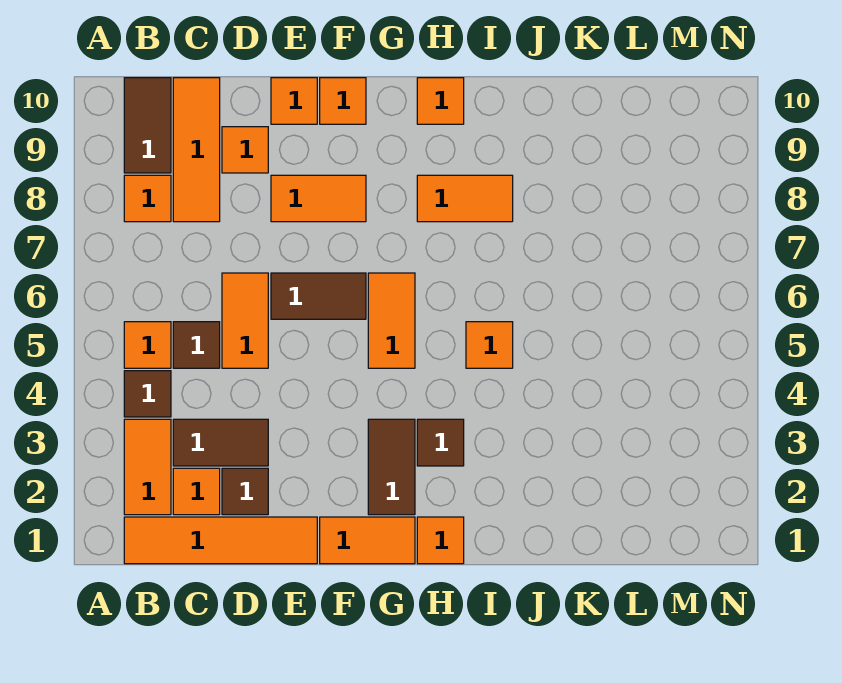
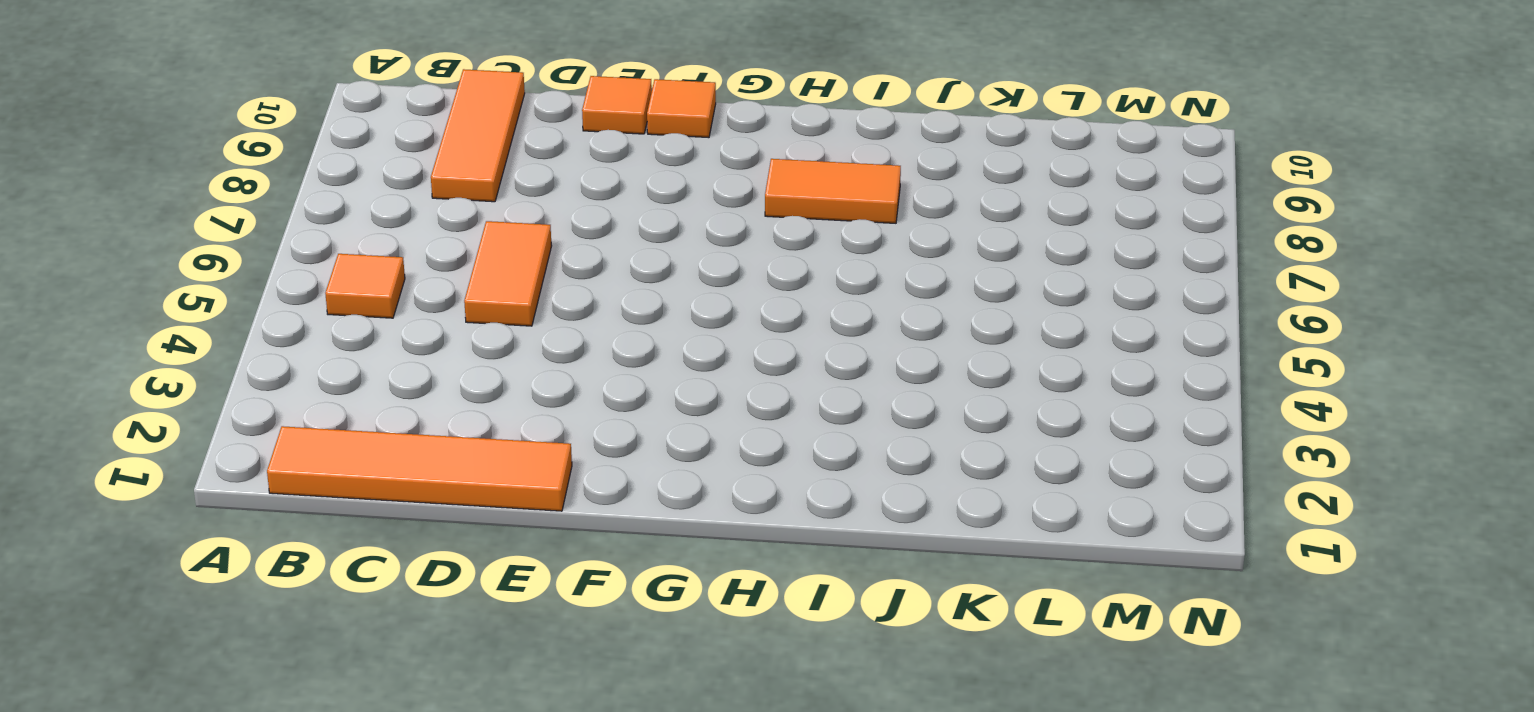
none -> orange 1x2 tile [124,419,171,515]
none -> brown 1x1 tile [124,371,171,417]
none -> orange 1x1 tile [124,175,171,222]

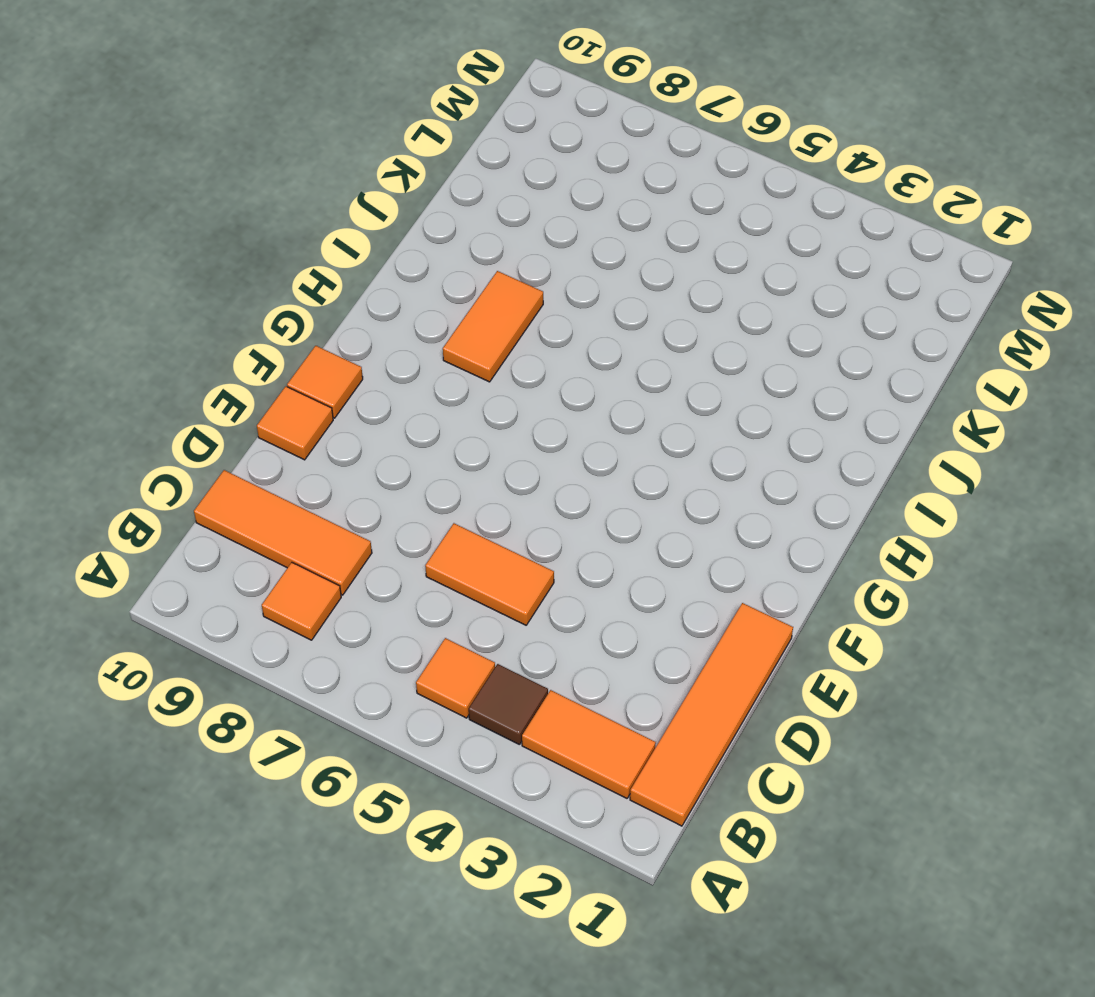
none -> brown 1x2 tile [124,78,171,173]
none -> orange 1x1 tile [173,468,220,515]
none -> brown 1x2 tile [173,419,268,466]

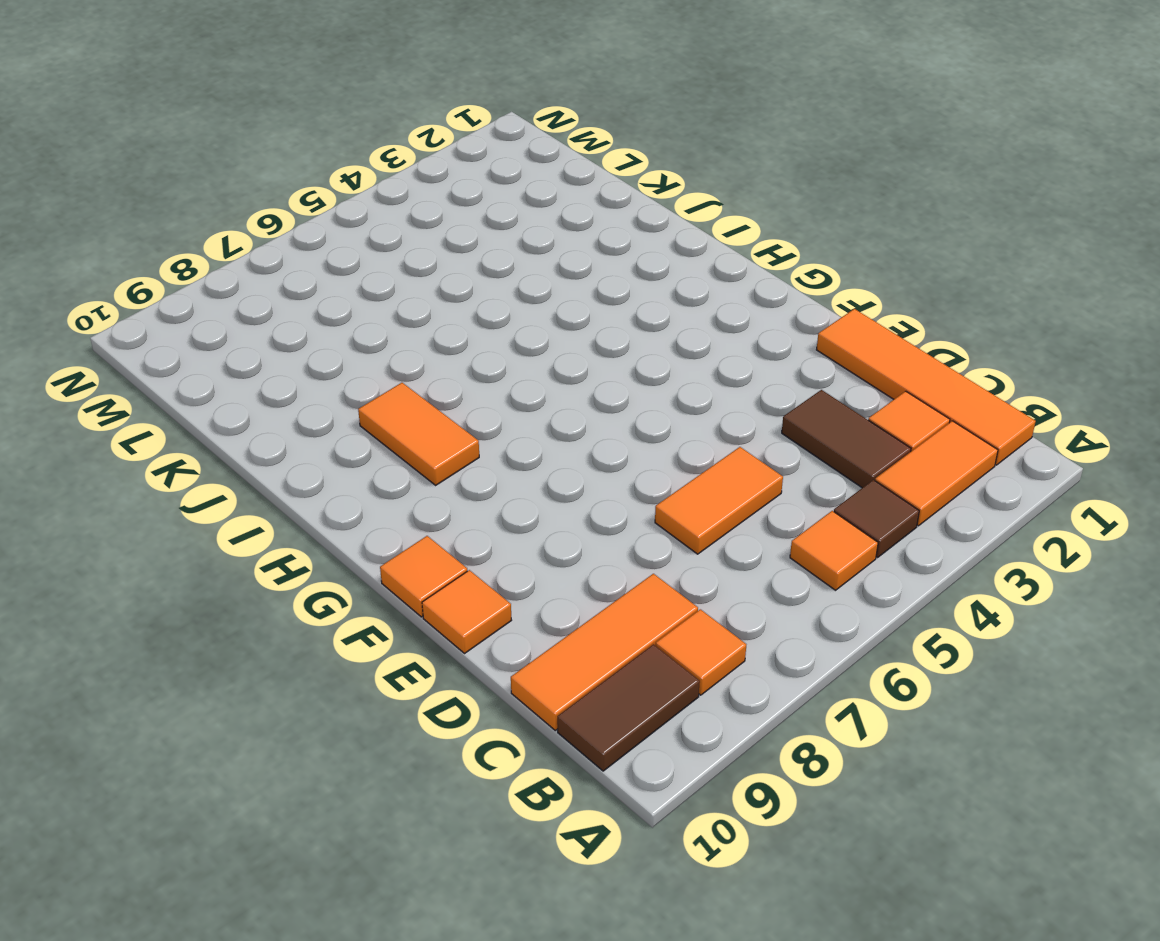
none -> brown 1x1 tile [173,322,220,368]
none -> brown 1x1 tile [222,468,268,515]
none -> orange 1x1 tile [222,127,268,173]

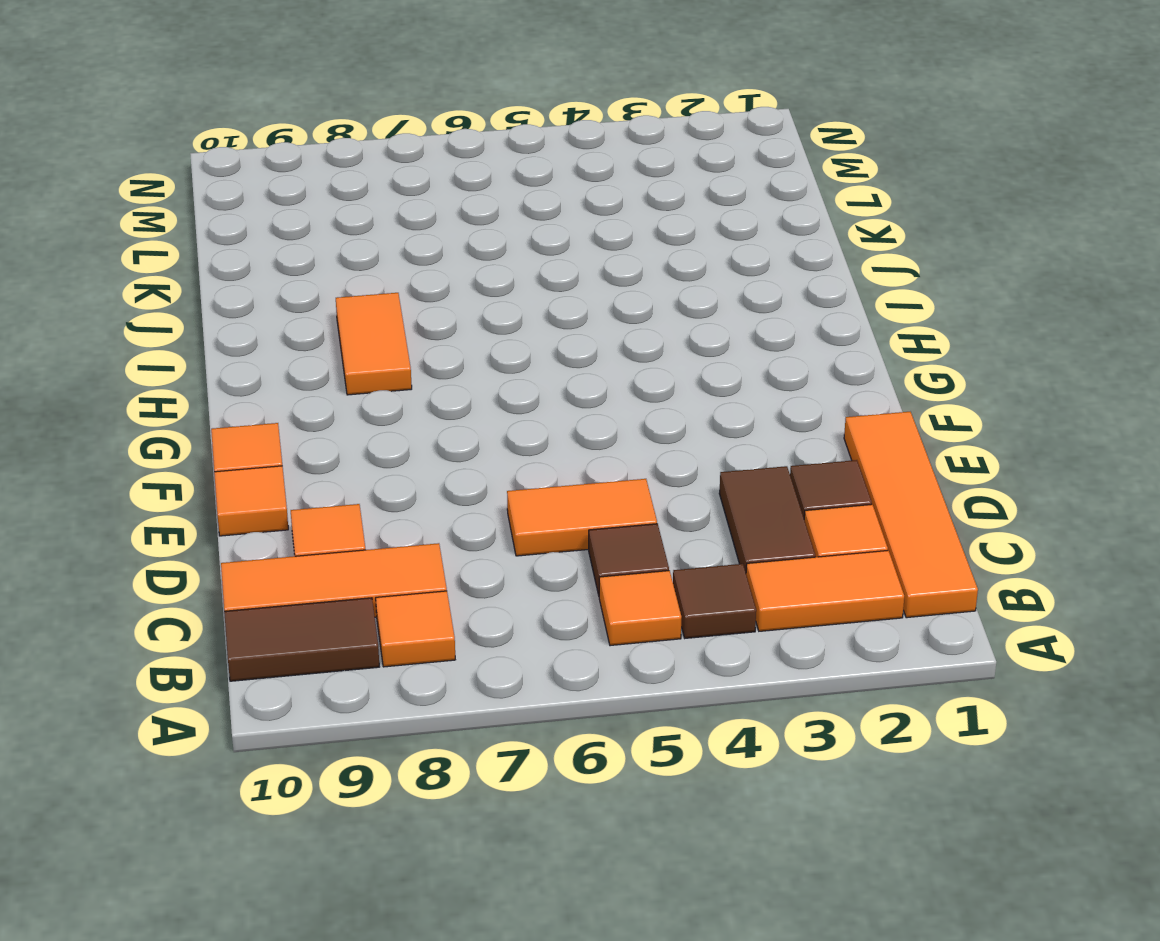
none -> brown 1x2 tile [271,273,366,319]
none -> orange 1x2 tile [271,175,366,222]
none -> orange 1x2 tile [320,517,415,564]

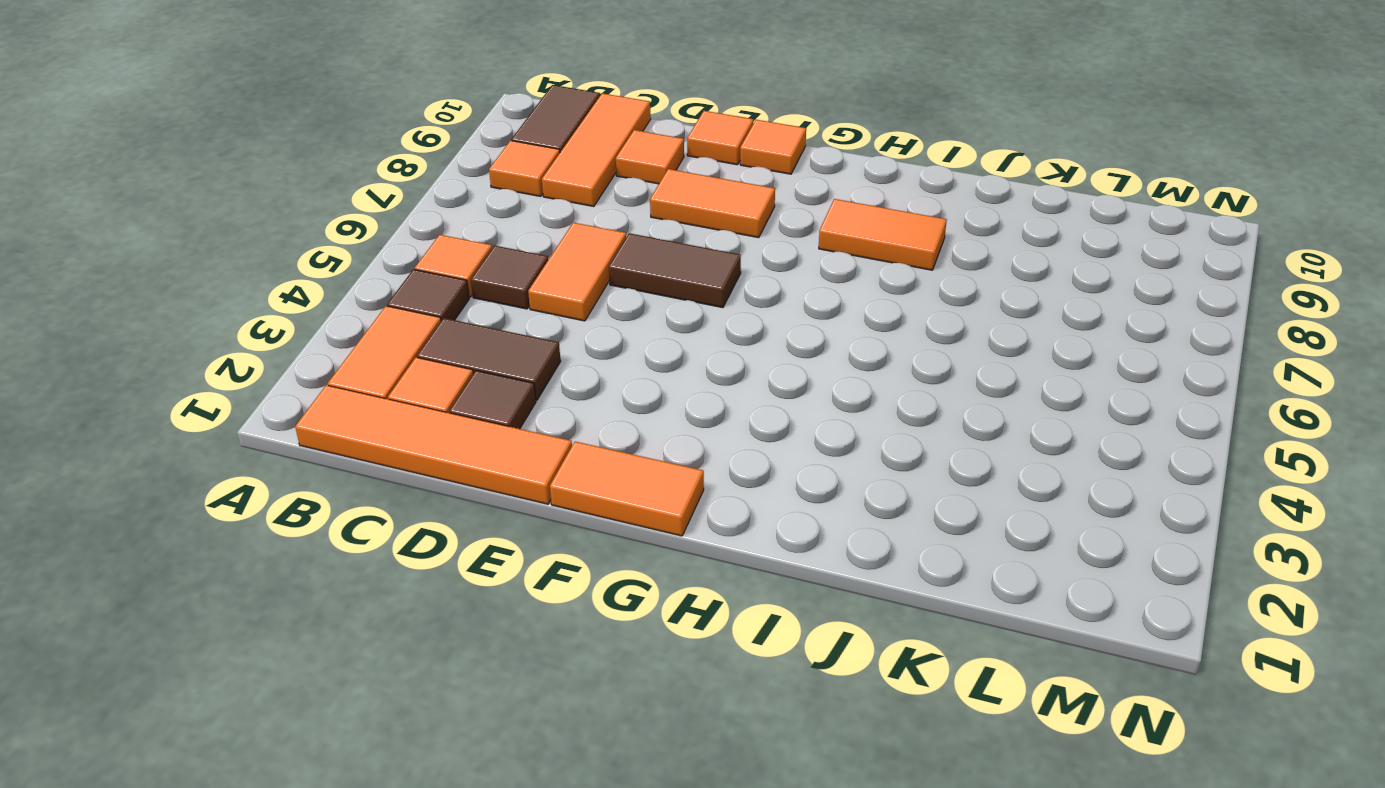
none -> brown 1x2 tile [368,419,415,515]
none -> orange 1x2 tile [368,273,415,368]
none -> orange 1x1 tile [417,517,464,564]

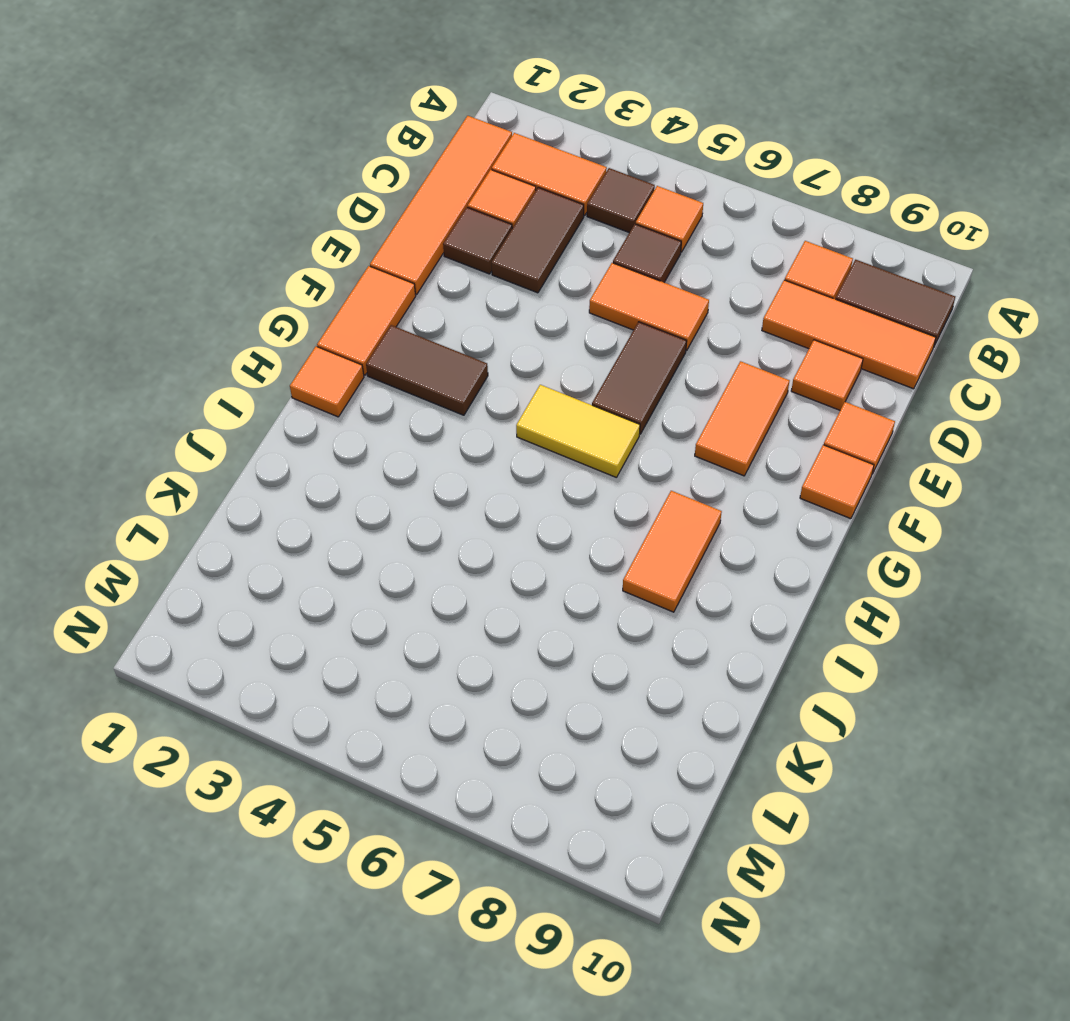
yellow 1x2 tile [516,385,640,478] -> orange 1x2 tile [368,273,415,368]
none -> brown 1x1 tile [417,419,464,466]
none -> orange 1x1 tile [417,78,464,124]
none -> orange 1x1 tile [466,322,513,368]

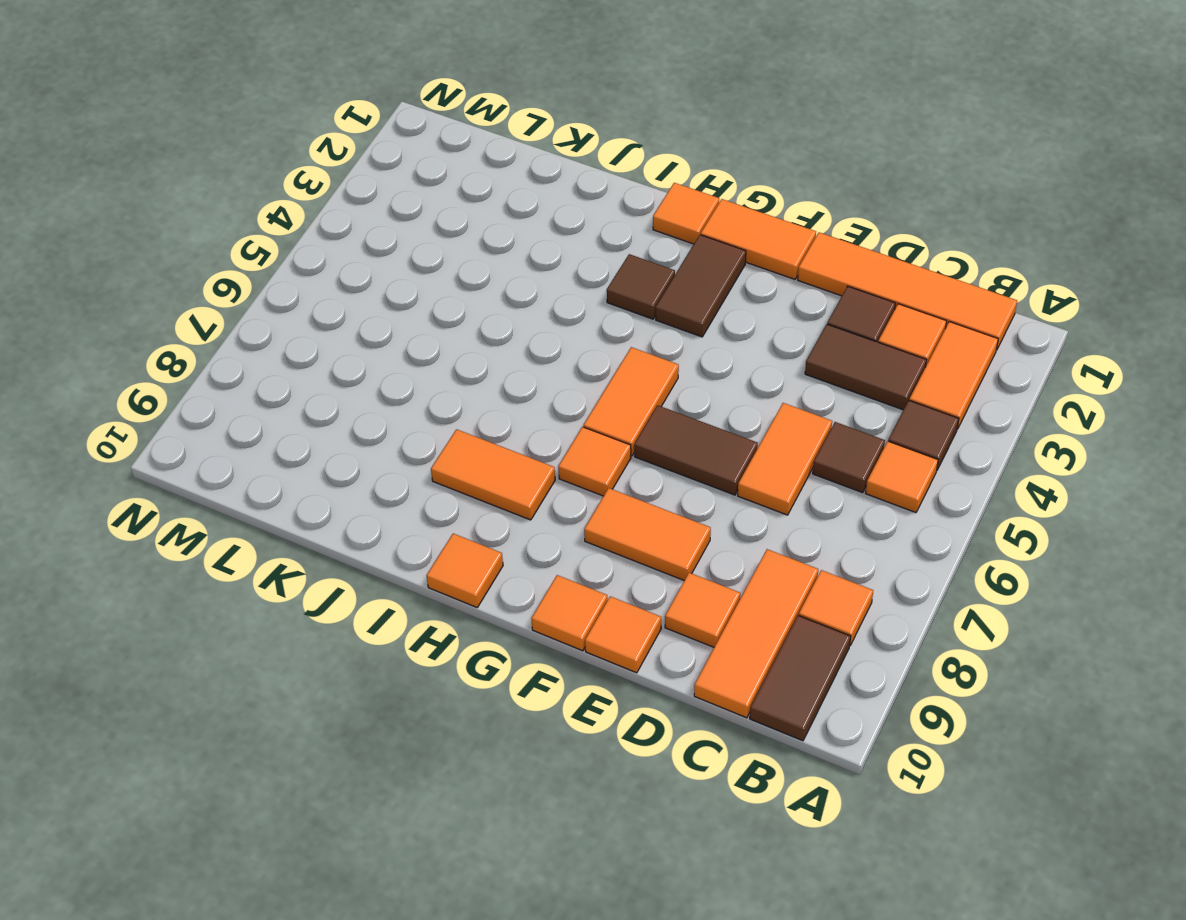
orange 1x1 tile [558,427,631,496] -> orange 1x1 tile moved to [466,322,513,368]

